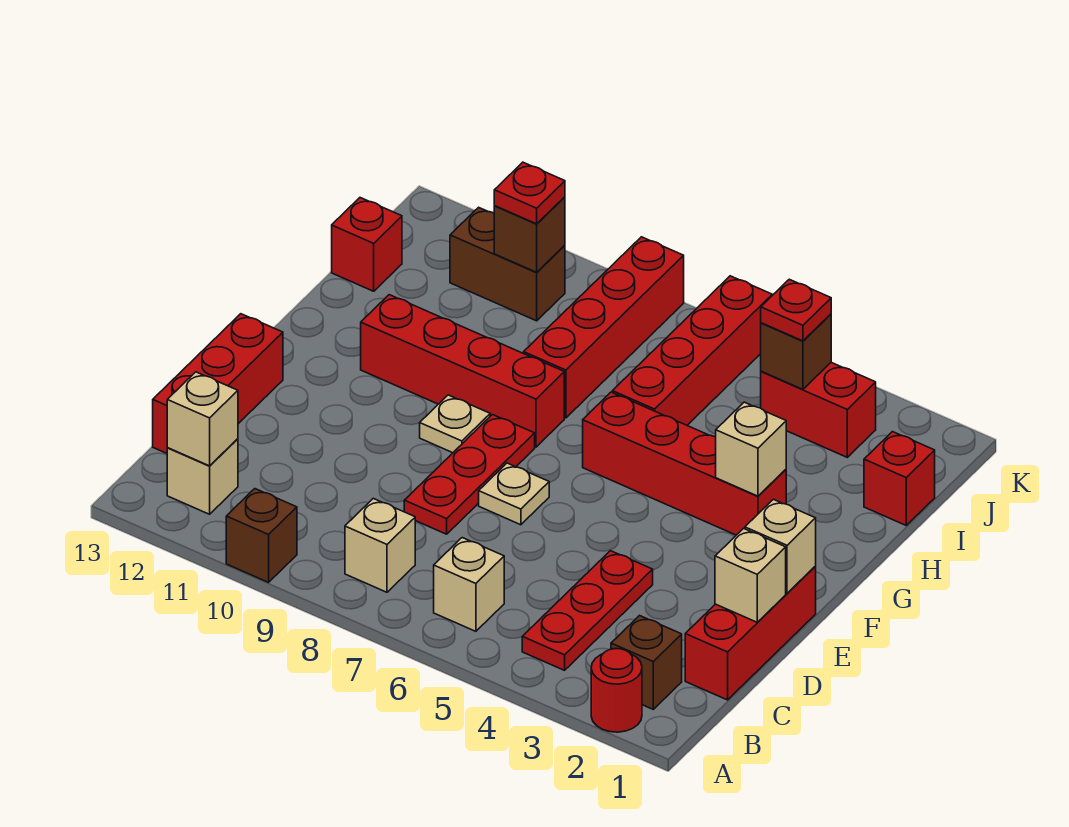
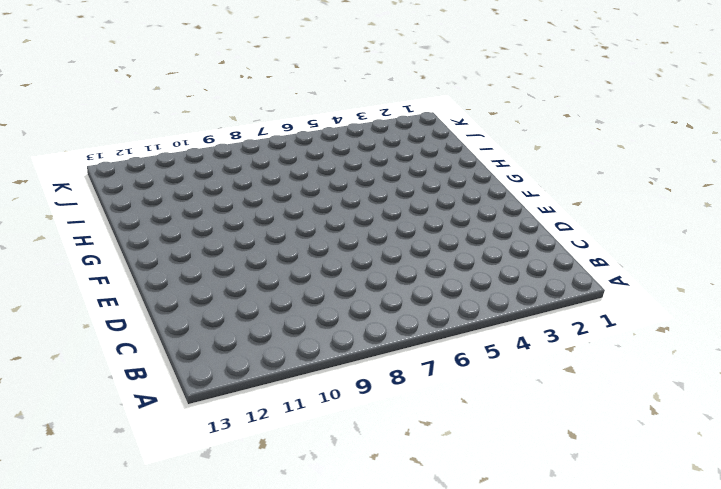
none -> red 1x1 round brick [591,649,642,732]
none -> brown 1x1 brick [226,489,297,582]
none -> brown 1x1 brick [611,616,682,709]

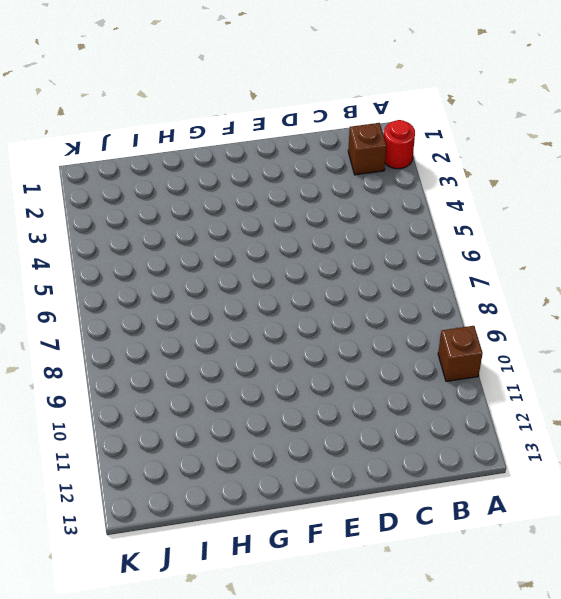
none -> red 1x3 plate [522,551,653,670]
none -> tan 1x1 brick [434,538,504,631]
none -> tan 1x1 brick [345,498,415,592]

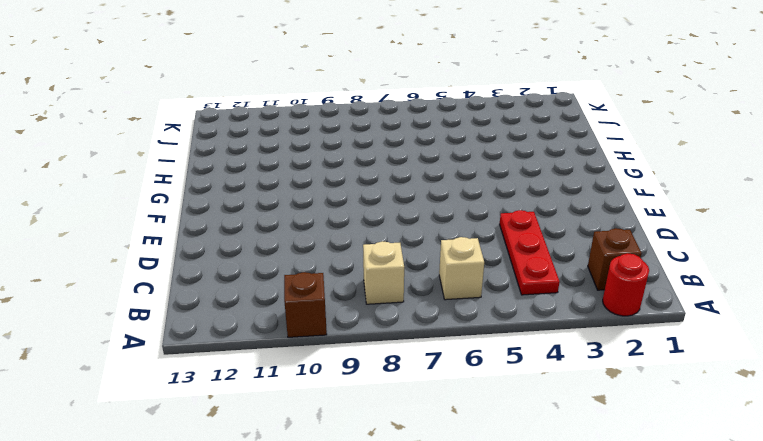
none -> tan 1x1 brick [167,439,238,514]
none -> red 1x3 brick [685,567,816,700]
none -> red 1x3 brick [153,314,283,453]

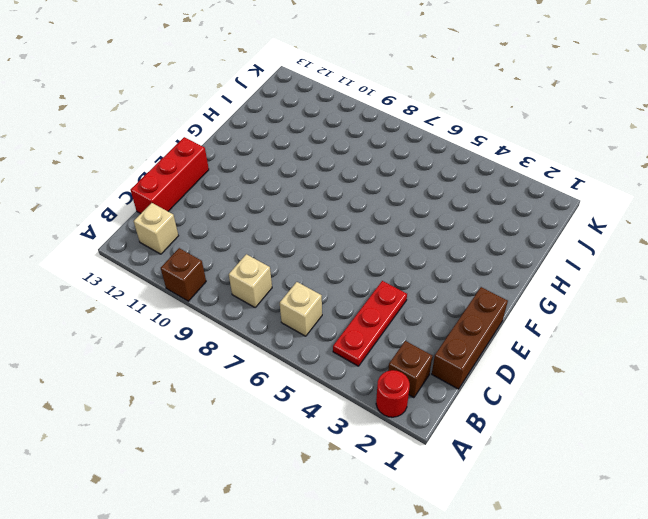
brown 1x3 brick [432,287,508,389] -> red 1x3 brick [685,567,816,700]
none -> red 1x3 plate [404,415,535,534]
none -> tan 1x1 plate [479,463,549,525]
none -> tan 1x1 plate [420,395,490,453]

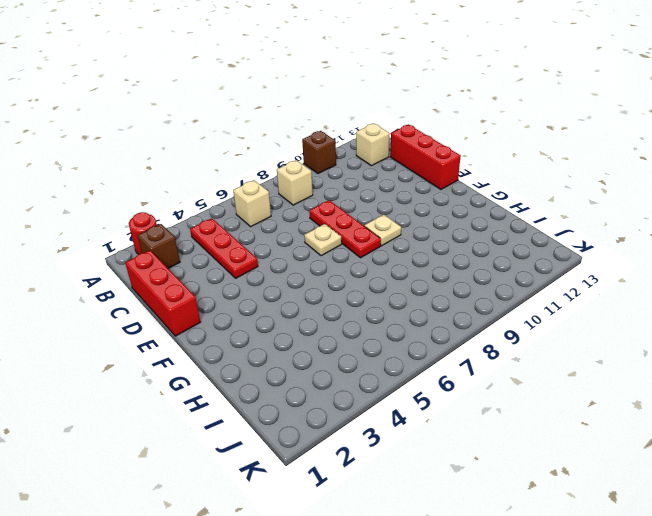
none -> red 1x4 brick [583,392,786,535]
none -> red 1x4 brick [361,295,564,447]
none -> red 1x4 brick [612,276,772,425]

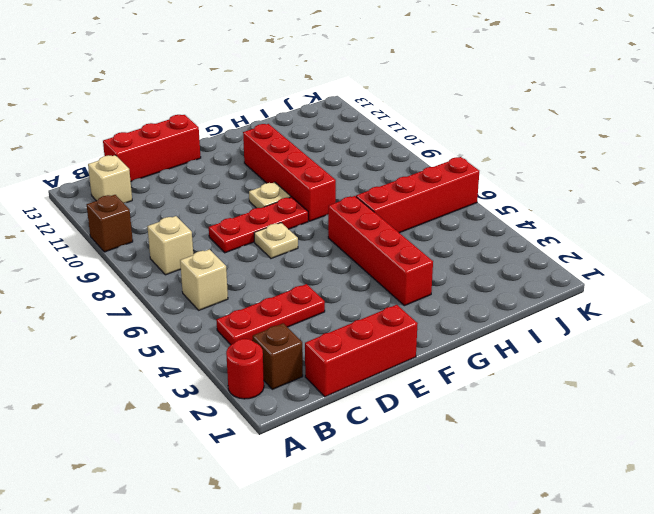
none -> red 1x4 brick [524,237,684,418]
none -> red 1x1 brick [864,432,935,525]
none -> red 1x1 brick [332,198,402,291]

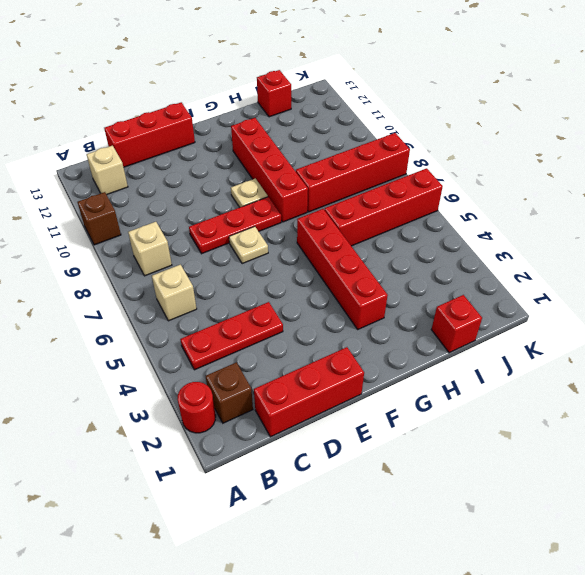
none -> red 1x2 brick [761,363,876,457]
none -> brown 1x2 brick [450,207,565,321]
none -> tan 1x1 brick [167,372,238,466]

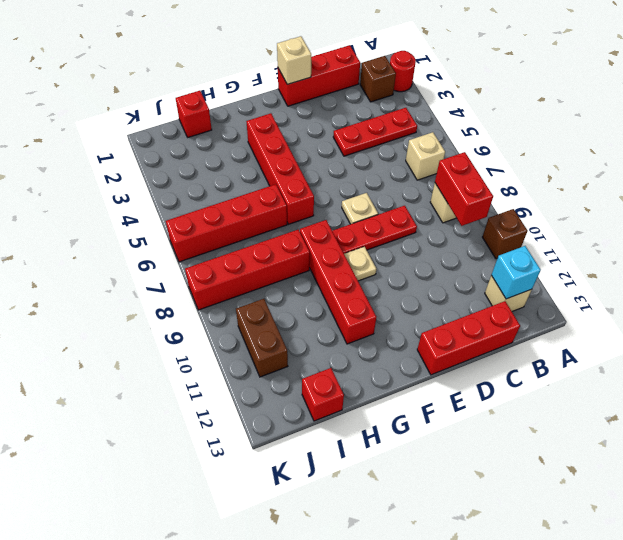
red 1x2 brick [435,152,493,226] -> red 1x2 brick moved to [761,363,876,457]
cyan 1x1 brick [491,246,541,299] -> tan 1x1 brick [167,372,238,466]
none -> tan 1x1 brick [715,528,786,622]
none -> tan 1x1 brick [716,402,786,496]
none -> brown 1x1 brick [761,314,831,389]

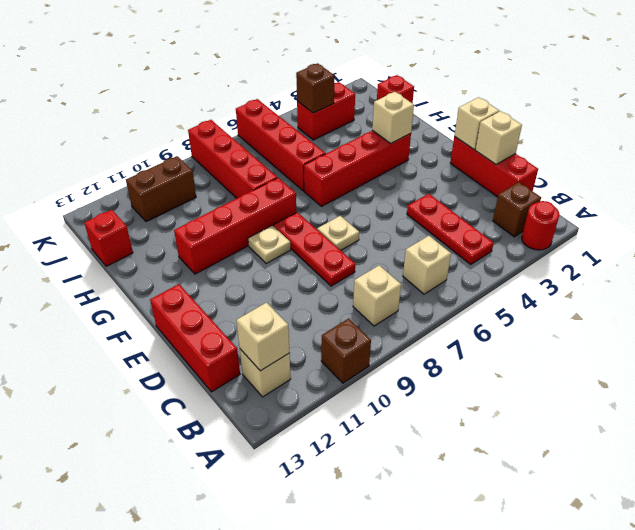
none -> brown 1x1 brick [494,197,565,272]
none -> red 1x1 plate [761,279,831,341]
none -> red 1x1 plate [494,162,565,224]

